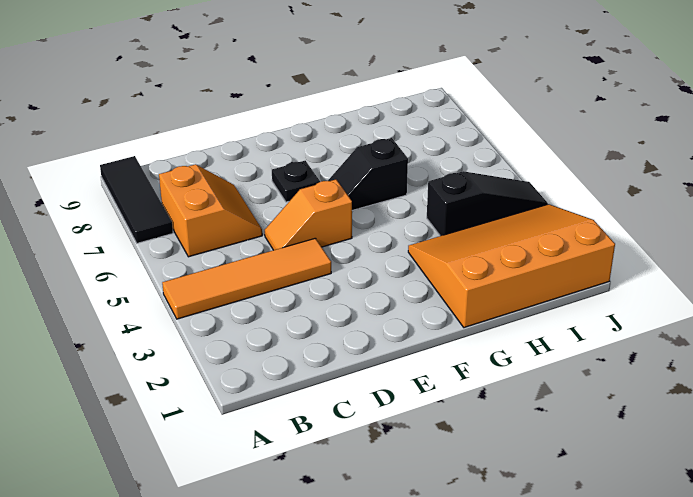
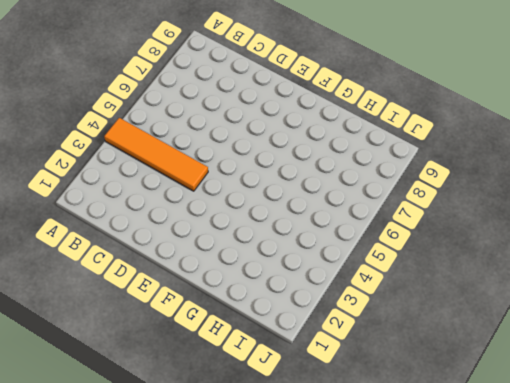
none -> black 1x3 tile [100,156,173,243]
none -> orange 2x2 slope [159,164,262,257]

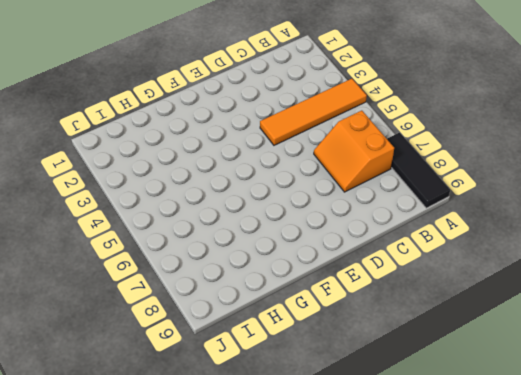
none -> orange 1x2 slope [265,179,352,250]
none -> black 1x1 plate [272,161,320,202]

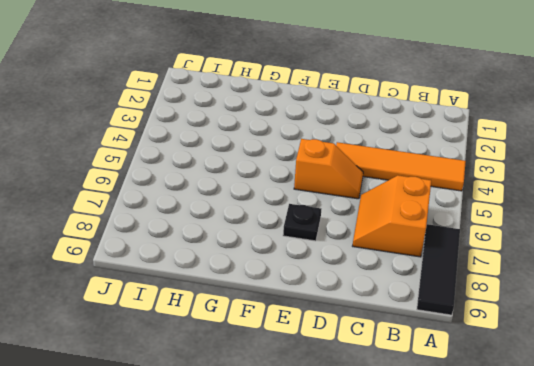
none -> black 1x2 slope [328,138,408,210]
none -> orange 3x4 slope [408,204,615,328]

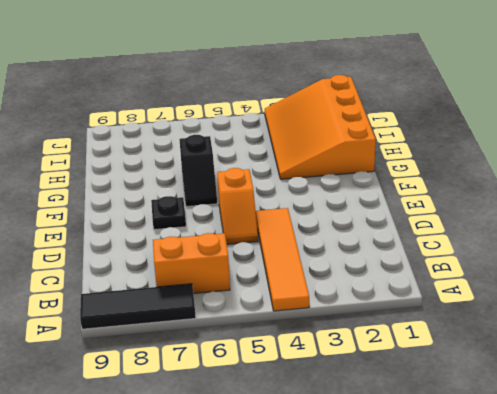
none -> black 1x3 slope [427,171,548,236]

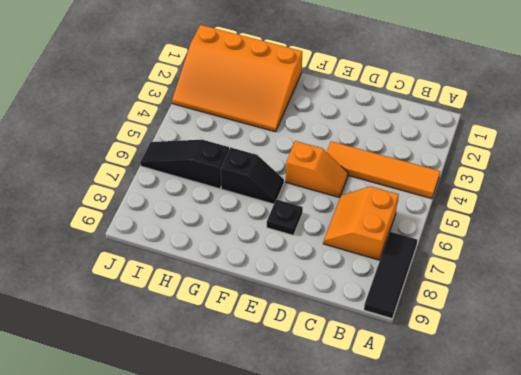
black 1x3 slope [140,140,229,189] -> black 1x3 slope moved to [427,171,548,236]

